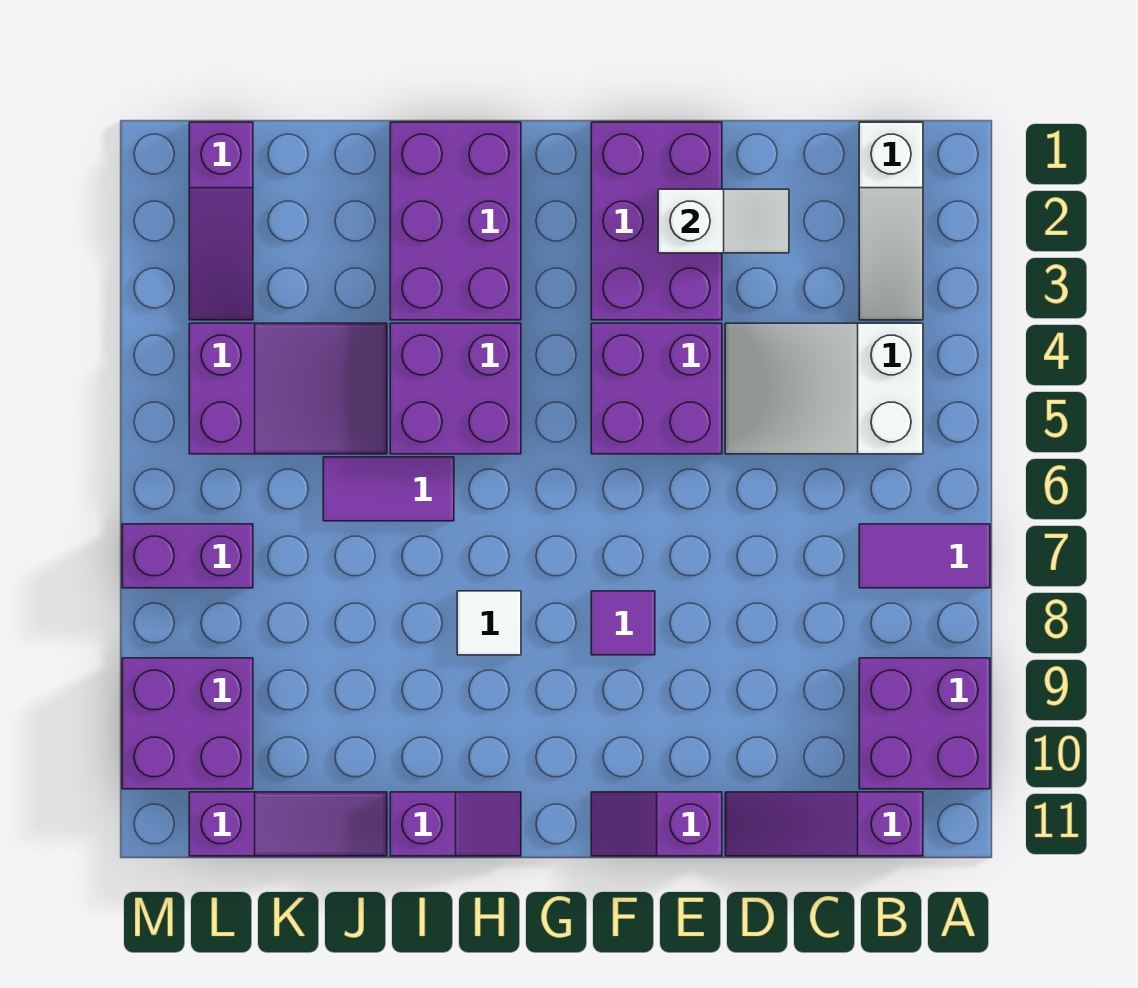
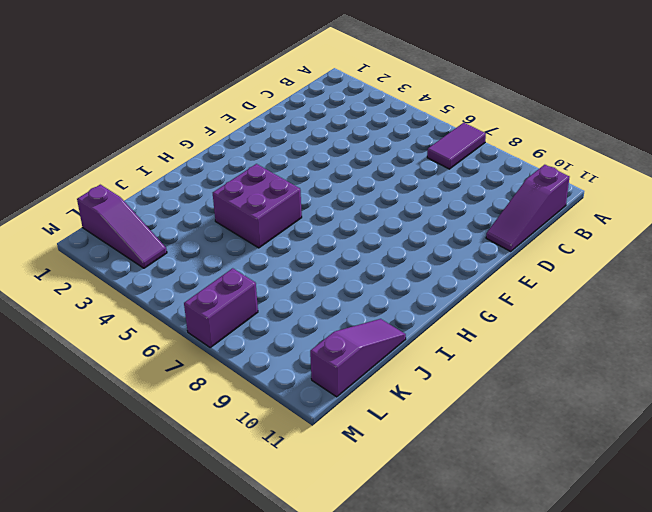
none -> purple 2x2 brick [859,658,990,789]
none -> white 1x3 slope [859,122,923,320]
none -> white 2x3 slope [725,323,923,454]

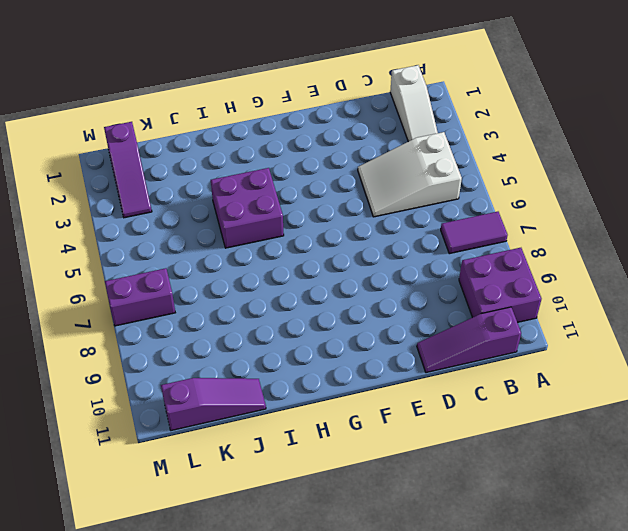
none -> purple 2x3 brick [591,122,722,320]
none -> purple 2x2 brick [591,323,722,454]
none -> purple 1x2 slope [591,792,722,856]

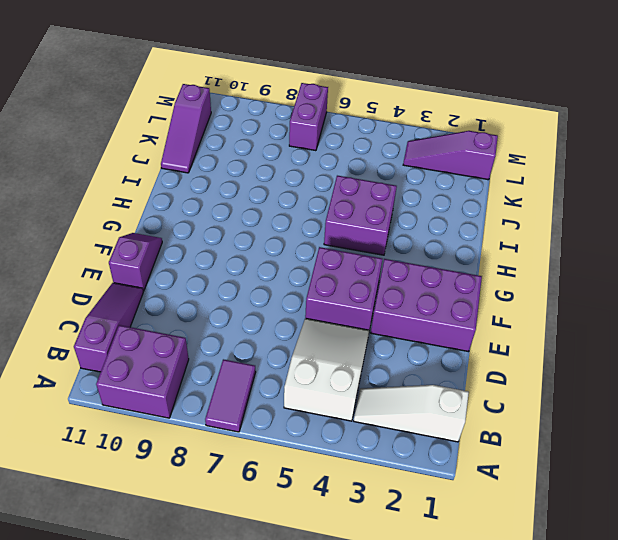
none -> purple 1x1 tile [591,591,655,655]
none -> purple 2x3 brick [390,122,521,320]
none -> white 1x1 tile [457,591,521,655]

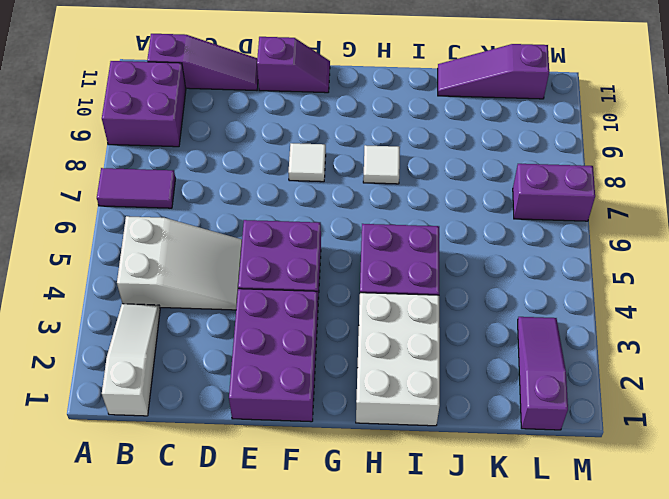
white 1x1 tile [288,143,326,182] -> purple 1x1 tile [591,591,655,655]
white 2x3 brick [356,293,440,426] -> purple 2x3 brick [390,122,521,320]
none -> purple 1x2 slope [390,792,521,856]
none -> purple 1x2 tile [323,457,454,521]
none -> purple 2x3 slope [189,323,387,454]

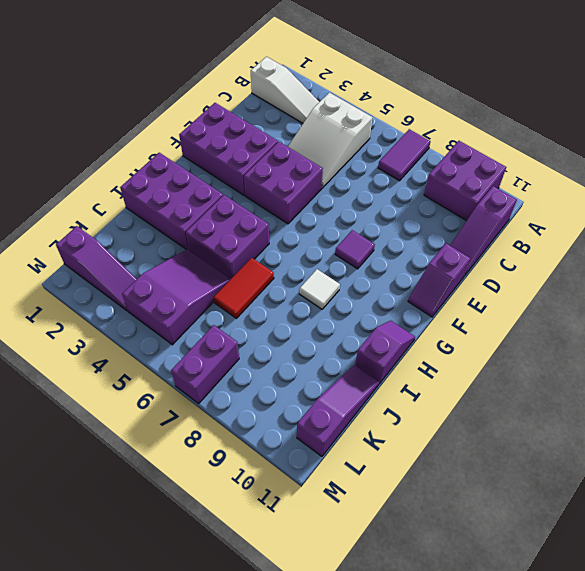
red 1x2 tile [214,258,274,318] -> purple 1x2 tile [323,457,454,521]
none -> purple 2x2 brick [122,658,253,789]
none -> white 1x2 slope [658,189,789,253]

